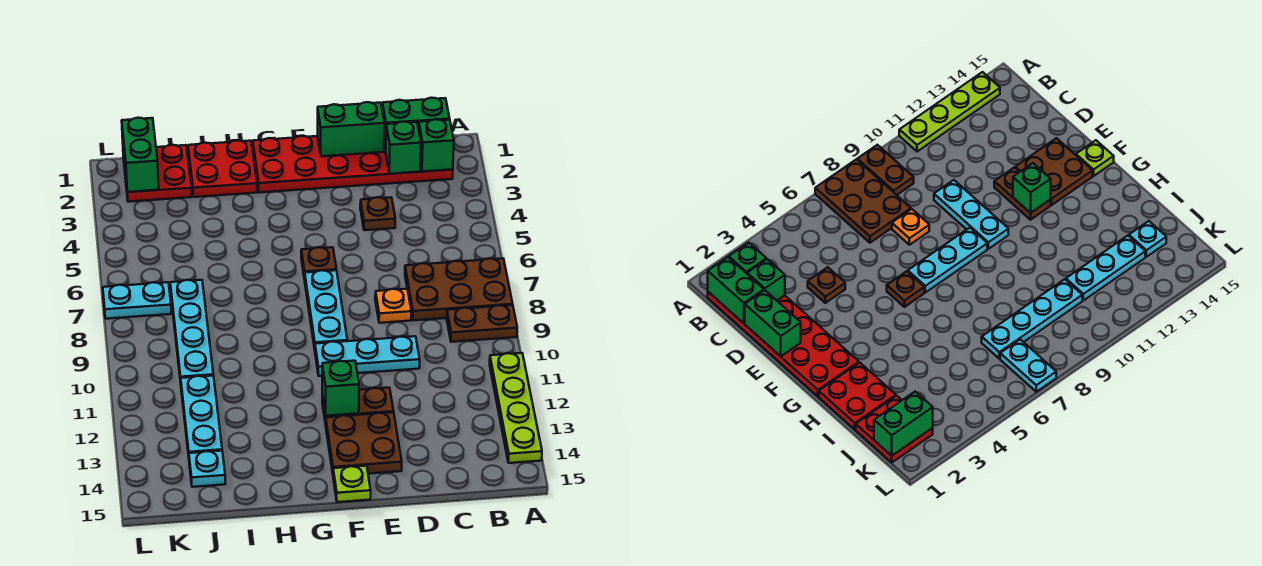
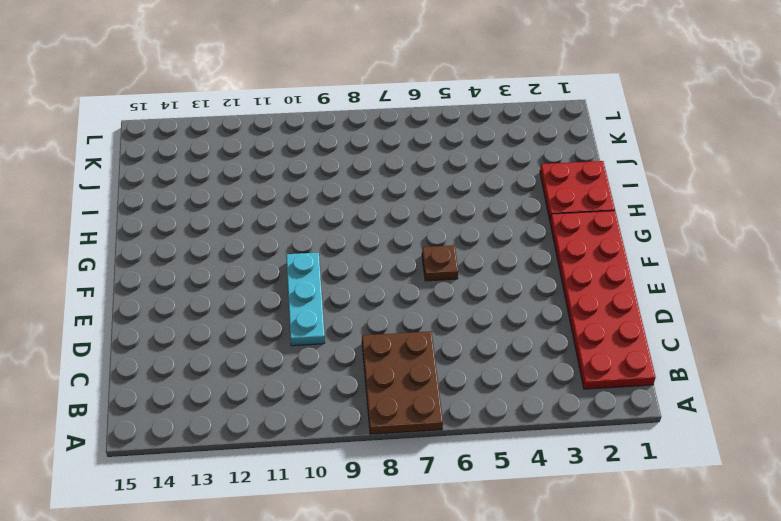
none -> brown 1x2 plate [447,305,517,342]
none -> lime 1x4 plate [490,353,542,463]
none -> brown 1x1 plate [360,197,395,230]

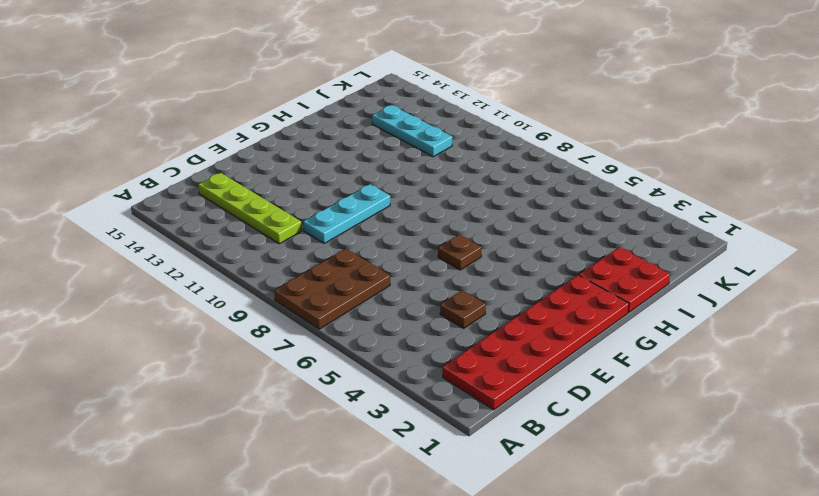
lime 1x4 plate [198,173,302,244] -> lime 1x4 plate moved to [490,353,542,463]
none -> brown 1x2 plate [447,305,517,342]
none -> orange 1x1 plate [375,289,411,323]
none -> brown 1x2 plate [322,388,394,424]

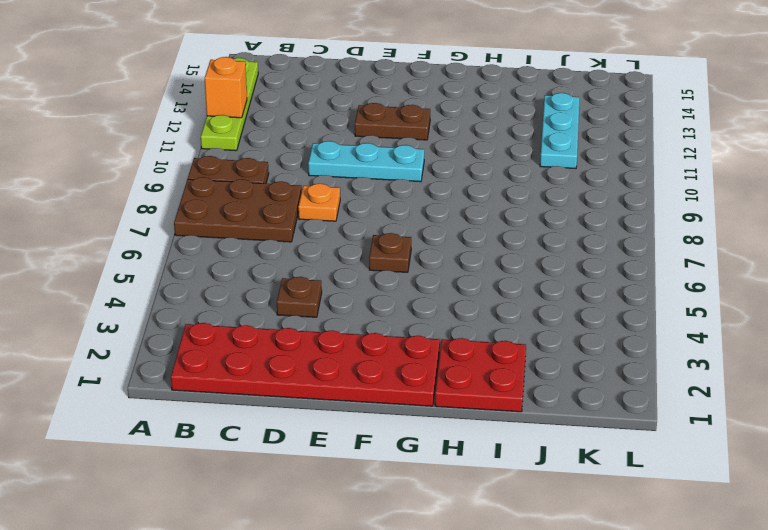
orange 1x1 brick [205,57,247,118] -> none
none -> brown 2x2 plate [326,412,402,474]
none -> cyan 1x3 plate [305,270,347,349]
none -> lime 1x1 plate [333,466,371,502]

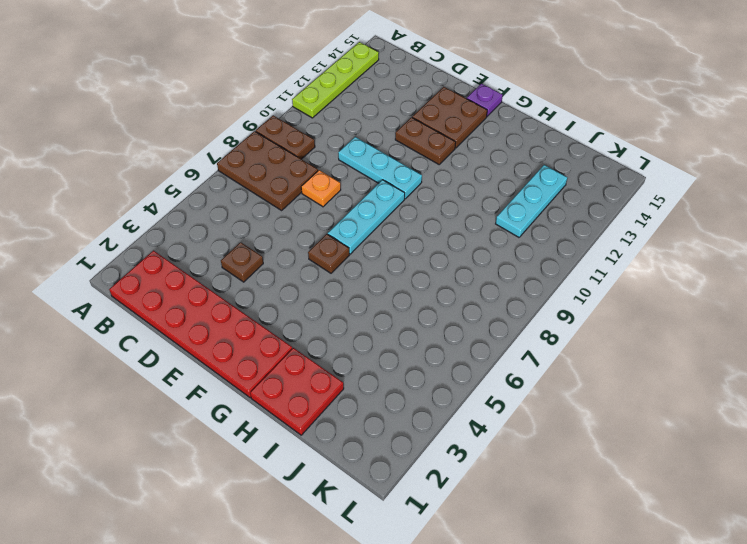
purple 1x1 plate [467,84,503,116] -> lime 1x1 plate [333,466,371,502]
none -> red 2x2 plate [123,145,192,202]
none -> cyan 1x4 plate [170,280,213,382]
none -> cyan 1x1 plate [189,451,226,487]

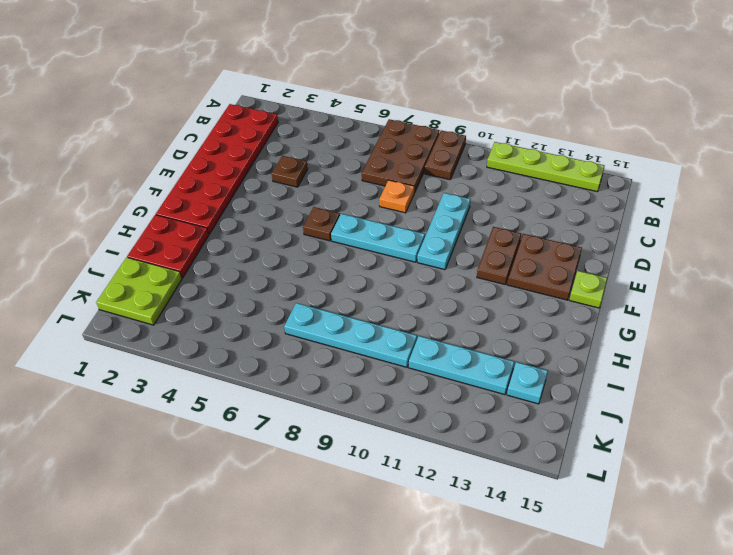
lime 2x2 plate [96,257,182,325] -> red 2x2 plate [123,145,192,202]
none -> cyan 1x2 plate [103,282,171,319]
none -> green 1x2 brick [382,98,450,151]
none -> green 1x1 brick [419,119,454,172]

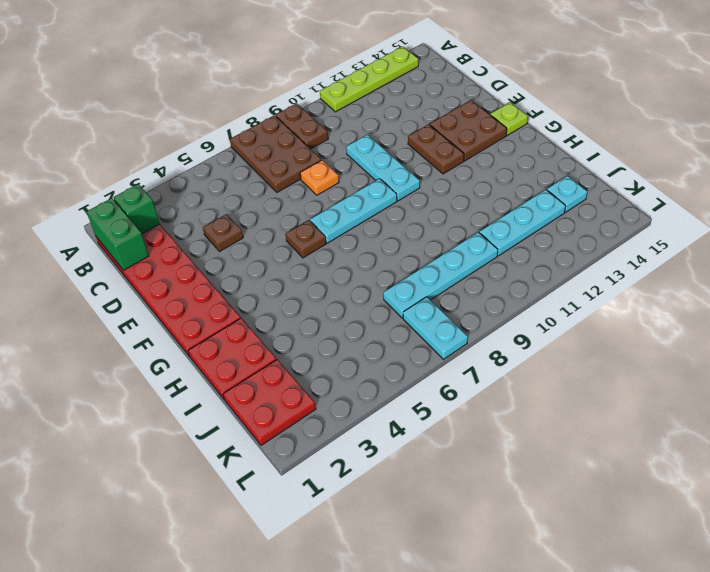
none -> green 1x1 brick [386,122,421,174]
none -> green 1x2 brick [318,102,384,156]
none -> green 1x1 brick [322,361,359,416]

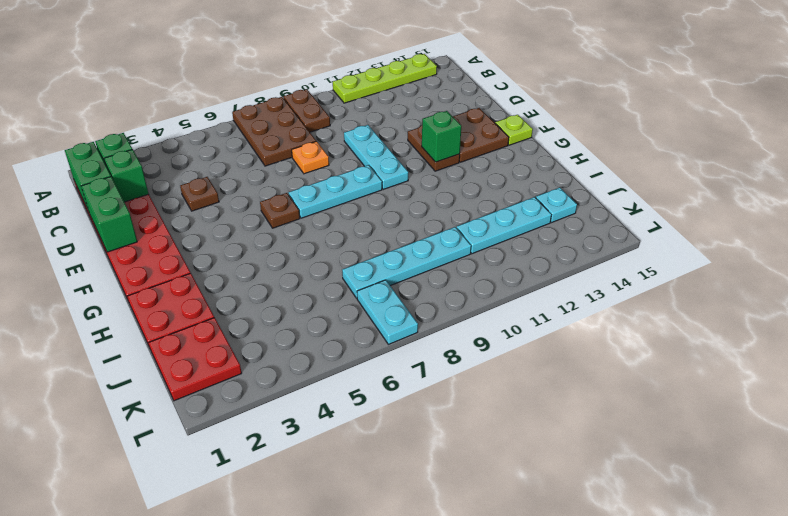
none -> green 1x2 brick [122,118,159,192]

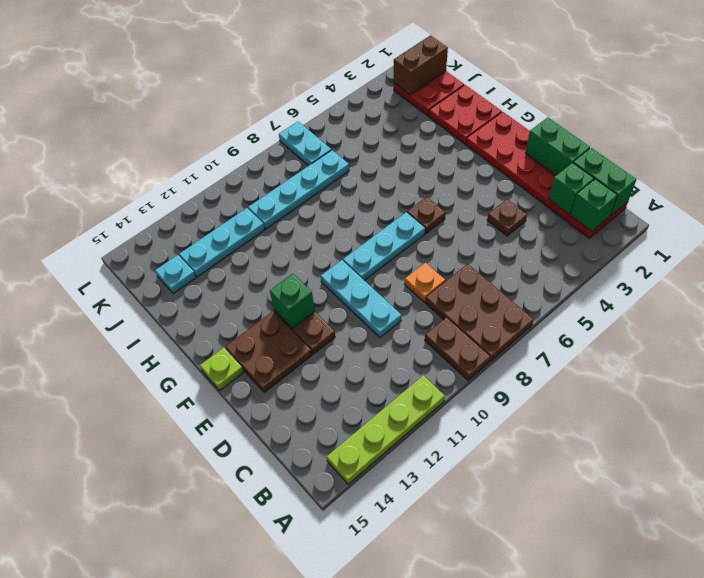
brown 1x2 brick [394,35,448,95] -> green 1x2 brick [122,118,159,192]

